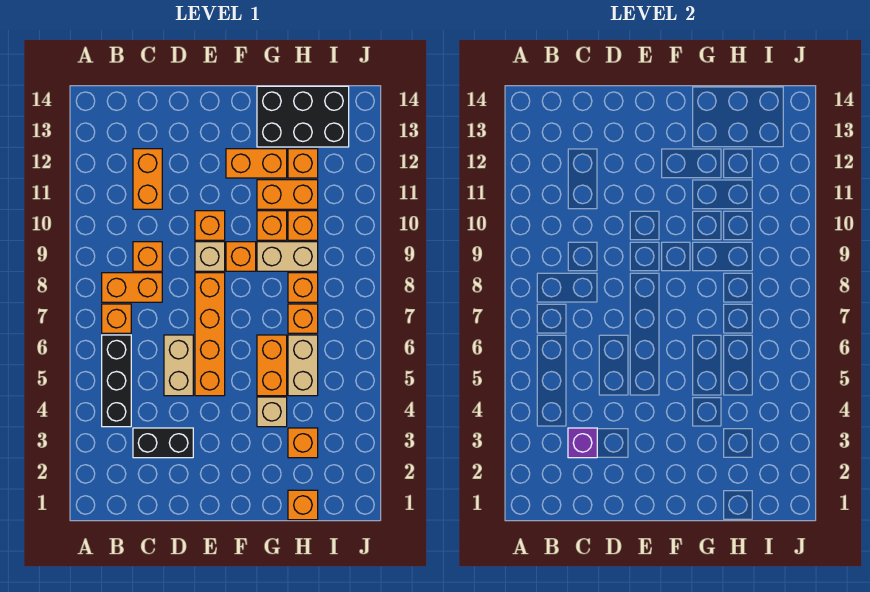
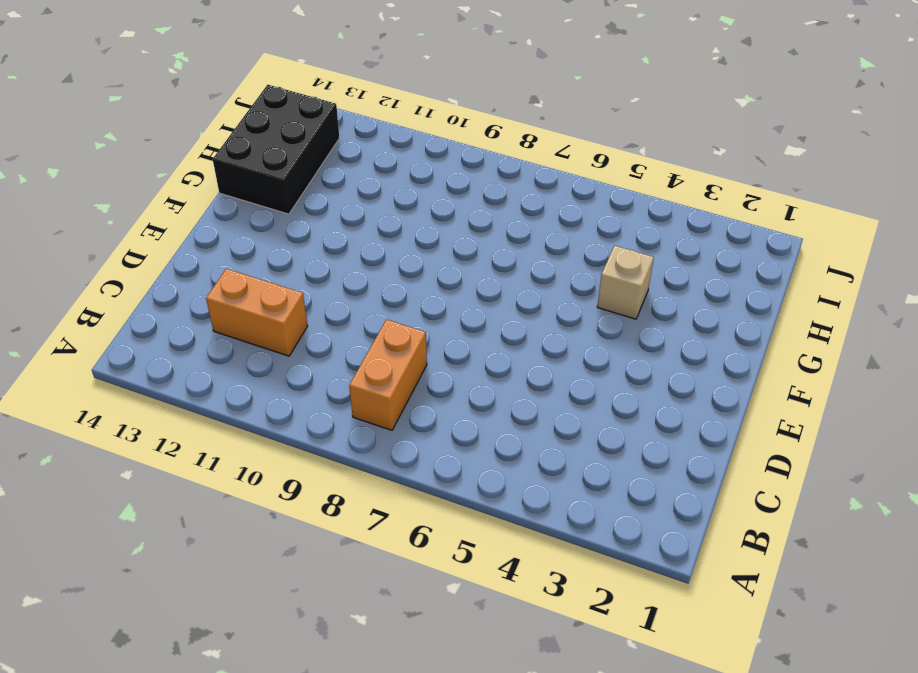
none -> black 1x3 brick [102,335,131,427]
none -> orange 1x1 brick [102,304,131,333]
none -> black 1x2 brick [133,428,193,458]

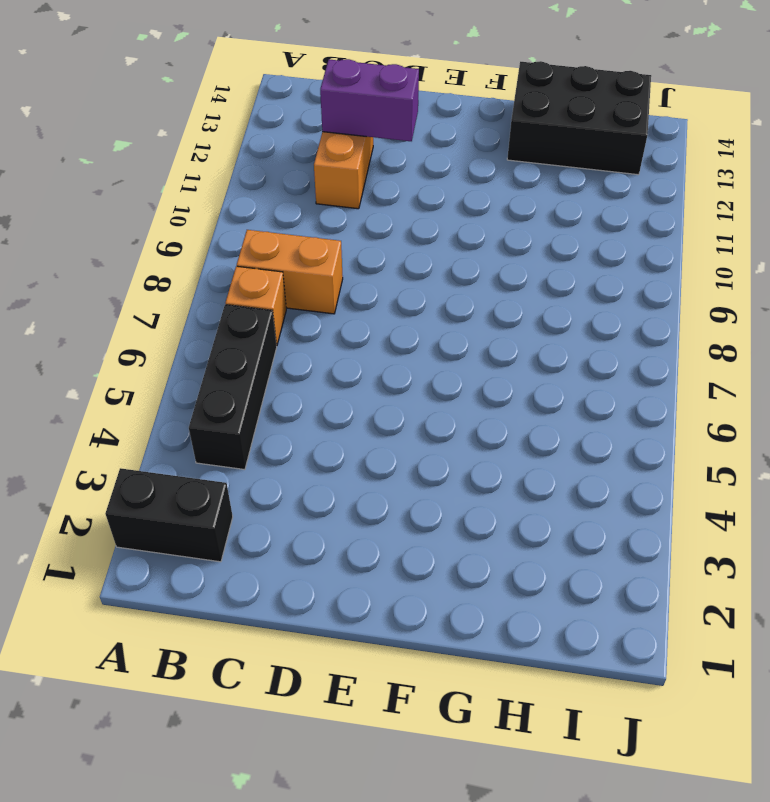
black 1x2 brick [105,468,233,562] -> black 1x2 brick moved to [133,428,193,458]
purple 1x2 brick [320,59,419,141] -> none
none -> orange 1x1 brick [133,242,162,271]
none -> tan 1x2 brick [164,335,193,396]
none -> orange 1x4 brick [195,273,225,396]

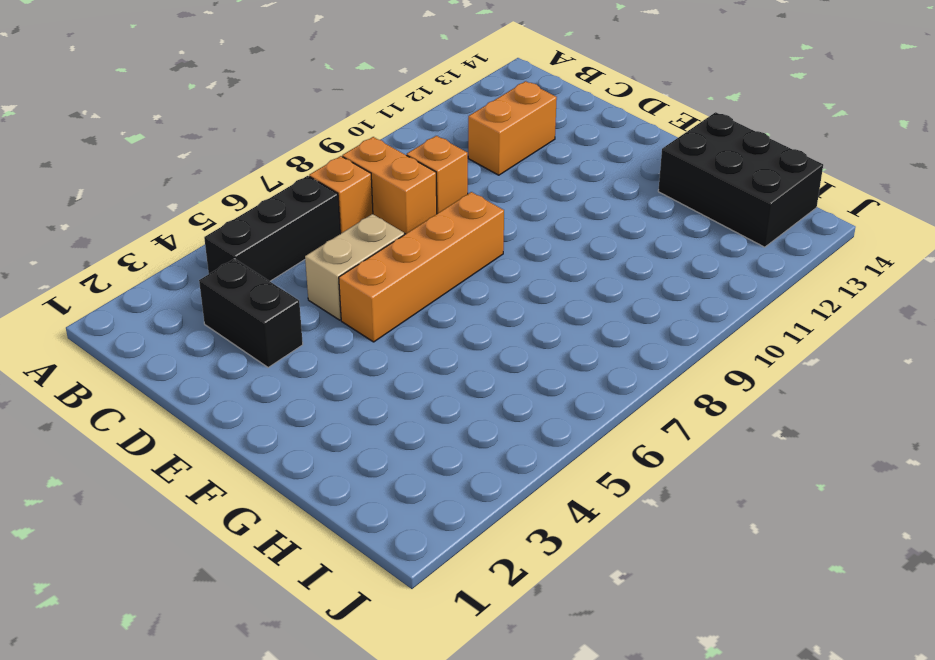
none -> tan 1x1 brick [195,242,225,271]
none -> orange 1x1 brick [195,211,225,240]
none -> orange 1x1 brick [226,242,256,271]

